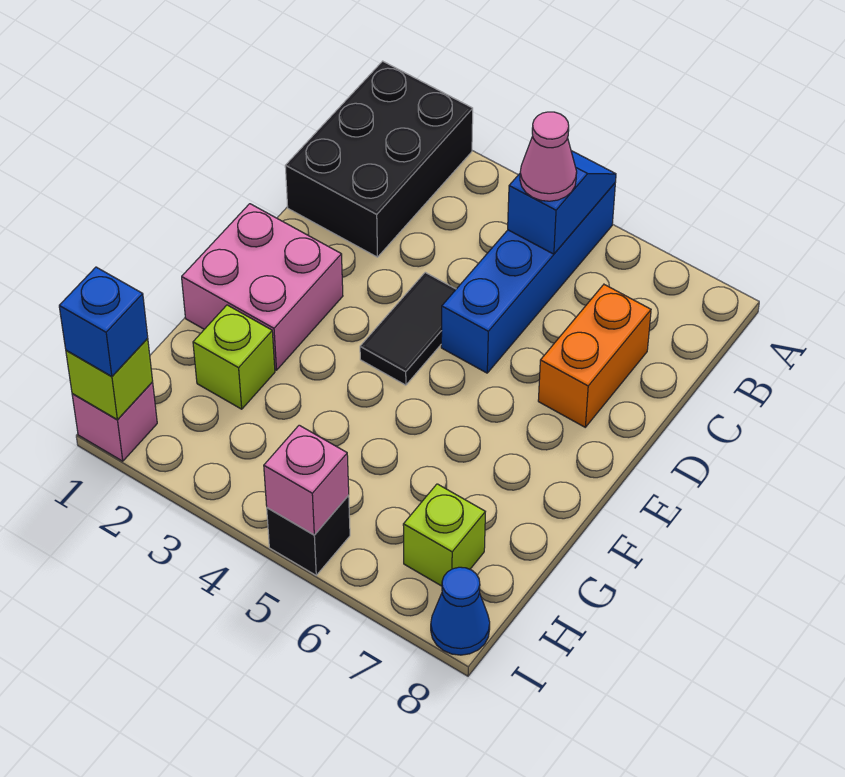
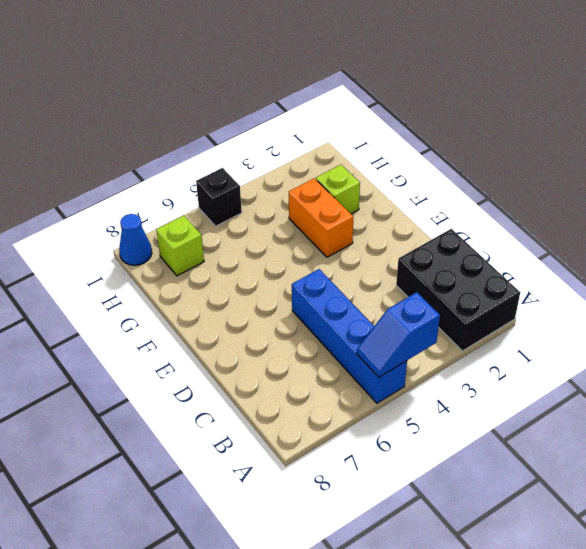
blue 1x2 slope [357,292,440,377] -> blue 1x2 slope turned to [508,151,616,254]
orange 1x2 brick [289,178,353,257] -> orange 1x2 brick moved to [538,285,651,427]
none -> black 1x2 tile [360,272,456,385]
none -> pink 2x2 brick [182,204,343,370]
none -> pink 1x1 brick [72,382,157,461]

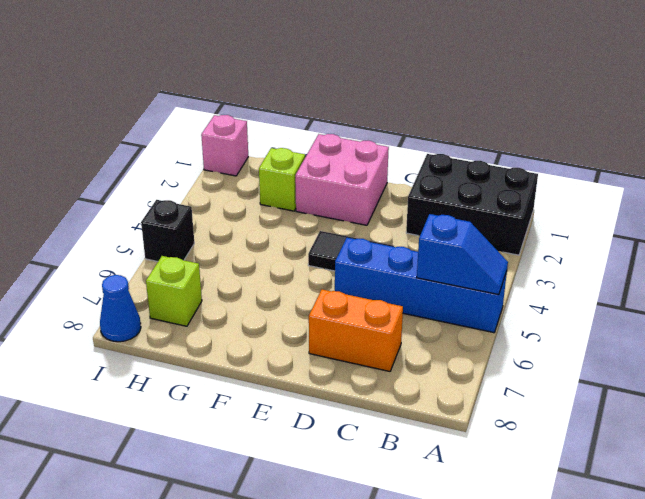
none -> lime 1x1 brick [66,338,153,420]
none -> pink 1x1 brick [264,425,349,535]
none -> pink 1x1 cone [520,112,577,201]

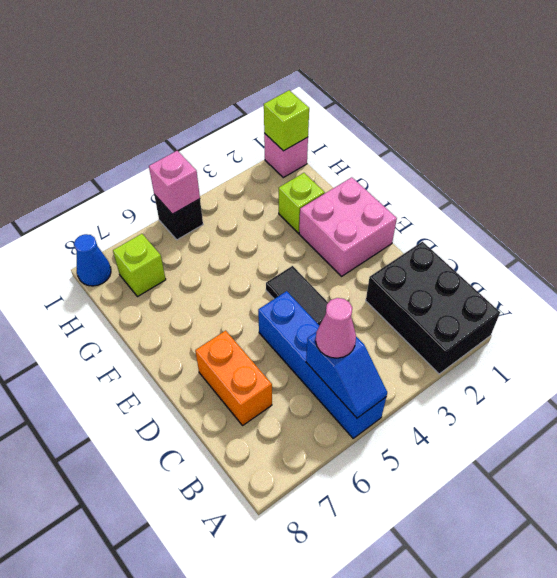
none -> blue 1x1 brick [59,267,148,377]

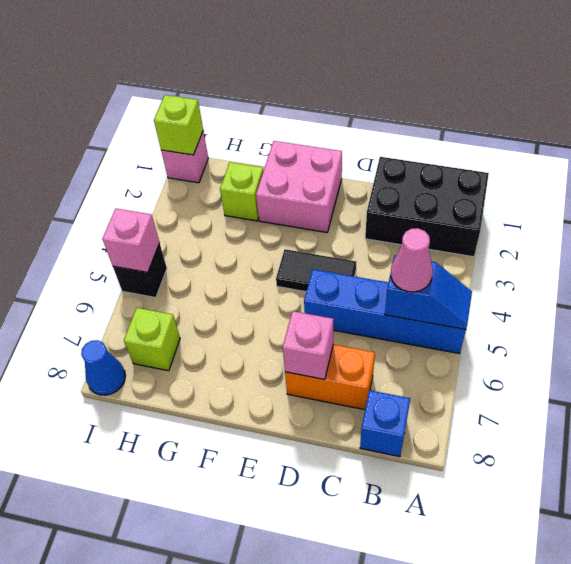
blue 1x1 brick [360,390,410,457] -> blue 1x1 brick moved to [59,267,148,377]
pink 1x1 brick [283,311,333,379] -> none

